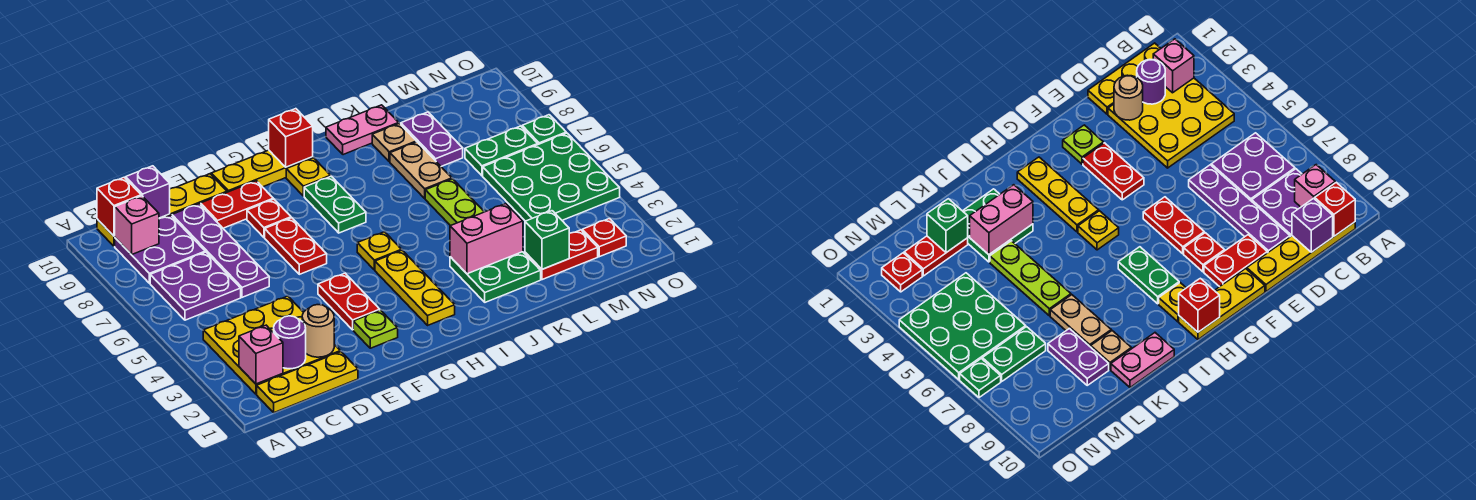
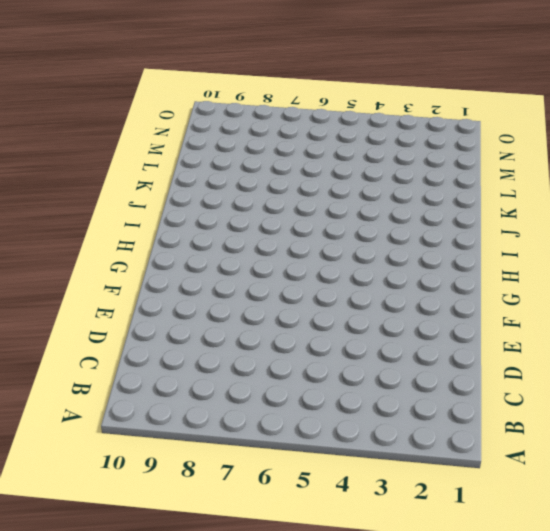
none -> yellow 1x3 plate [257,352,358,413]
none -> yellow 3x3 plate [203,296,340,394]
none -> purple 2x2 plate [150,252,241,320]
none -> purple 2x2 plate [115,215,205,283]

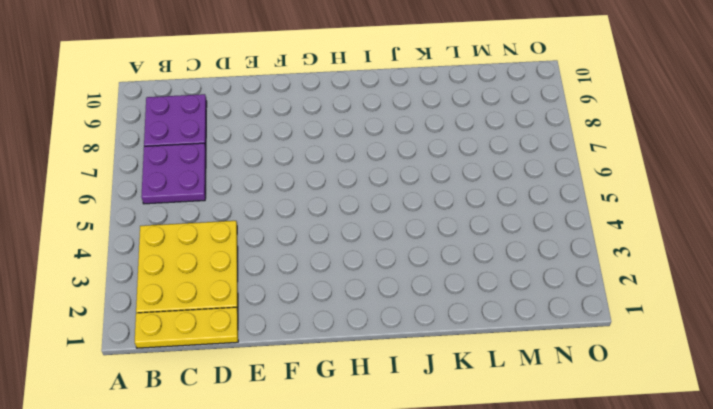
none -> yellow 1x4 plate [97,174,227,246]
none -> purple 1x4 plate [172,204,269,297]
none -> red 1x2 plate [201,181,273,228]
none -> lime 1x1 plate [353,310,398,348]

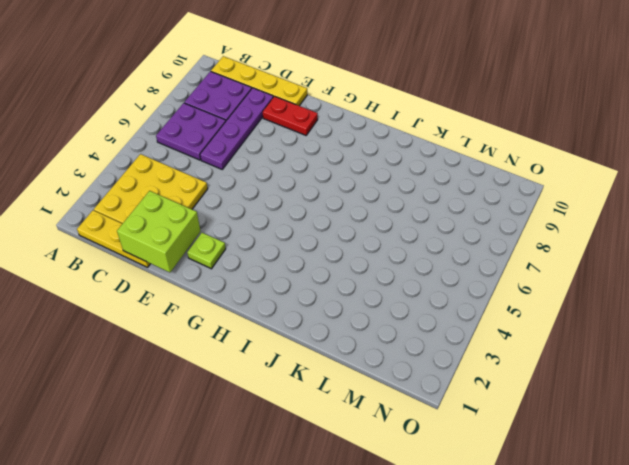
lime 2x2 brick [117,191,201,272] -> tan 1x1 round brick [302,305,334,357]
none -> red 1x2 plate [318,273,380,330]
none -> red 1x2 plate [265,218,327,274]
none -> red 1x1 plate [247,199,291,237]
none -> yellow 1x3 plate [211,150,313,192]

